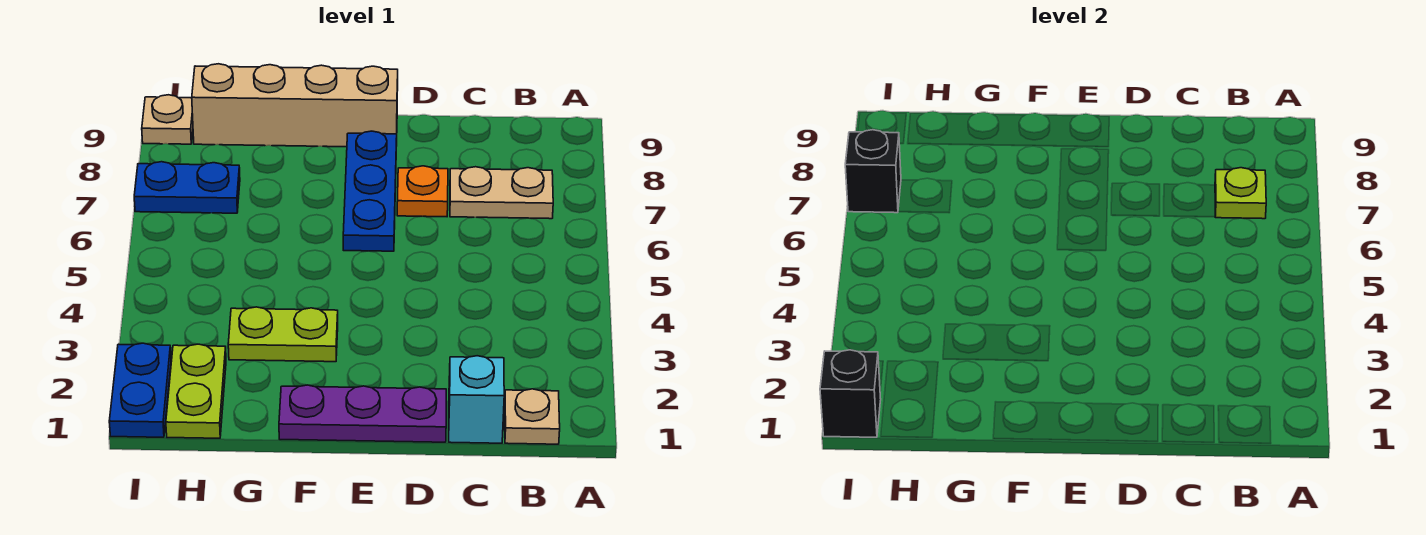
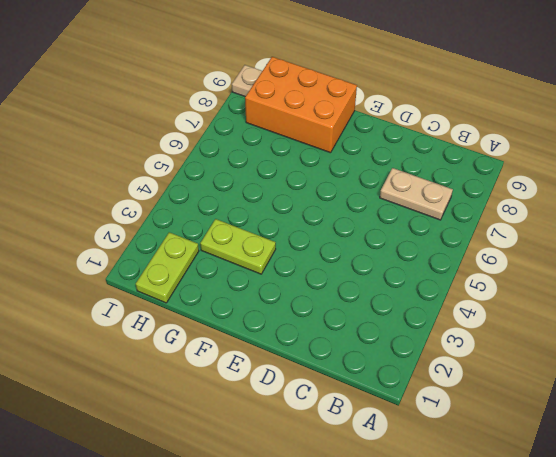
orange 2x3 brick [245,57,357,153] -> tan 1x4 brick [192,64,398,147]
none -> tan 1x1 plate [505,389,560,444]
none -> cyan 1x1 brick [449,356,504,443]
none -> purple 1x3 plate [279,385,446,442]

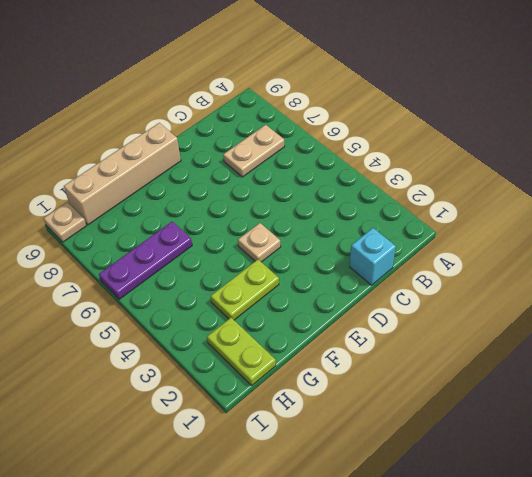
tan 1x1 plate [238,223,281,262] -> tan 1x1 plate moved to [505,389,560,444]
purple 1x3 plate [99,221,192,299] -> purple 1x3 plate moved to [279,385,446,442]
none -> orange 1x1 plate [397,166,448,217]
none -> blue 1x3 plate [343,131,397,251]
none -> blue 1x2 plate [134,162,240,213]

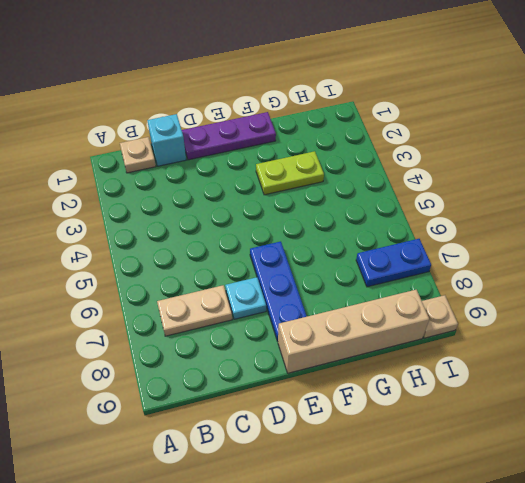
cyan 1x1 plate [225,277,266,319] -> orange 1x1 plate [397,166,448,217]
none -> lime 1x2 plate [166,344,226,438]
none -> blue 1x2 plate [109,343,171,437]
none -> lime 1x1 plate [1215,168,1266,219]

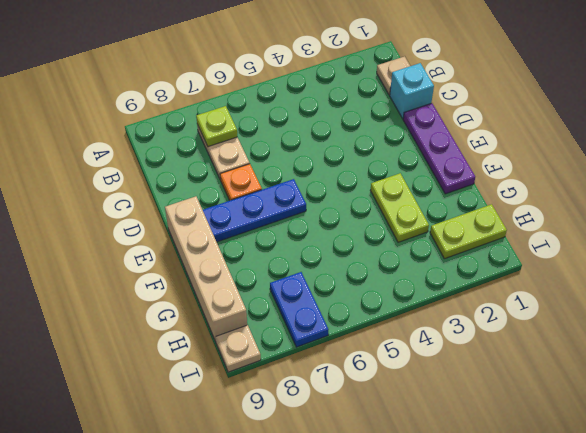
none -> blue 1x2 plate [109,343,171,437]
none -> black 1x1 brick [820,350,881,437]
none -> black 1x1 brick [845,130,901,213]

